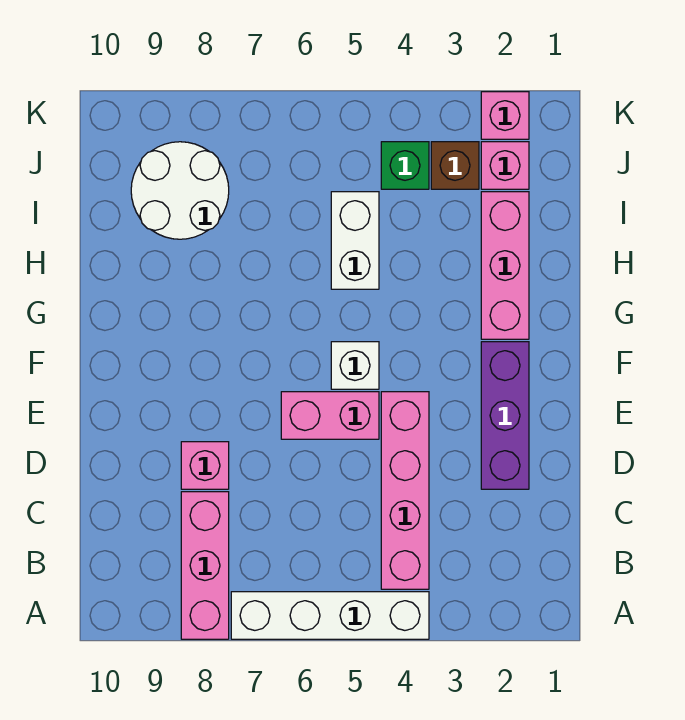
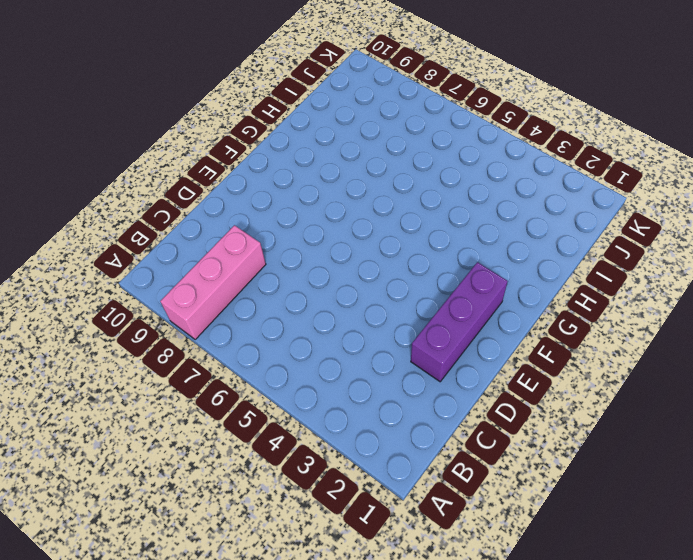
none -> white 1x4 brick [231,592,429,639]
none -> pink 1x4 brick [381,392,429,589]
none -> pink 1x1 brick [181,442,229,489]

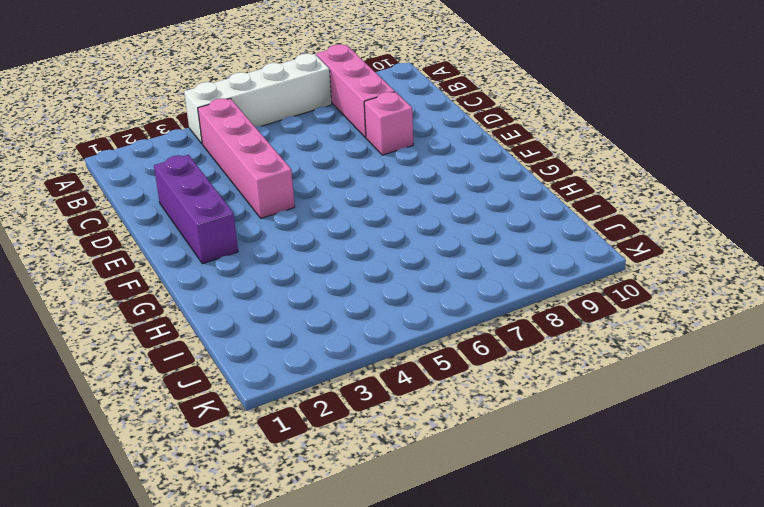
none -> pink 1x2 brick [281,392,379,439]
none -> white 1x1 brick [331,342,379,389]
none -> pink 1x3 brick [481,192,529,339]

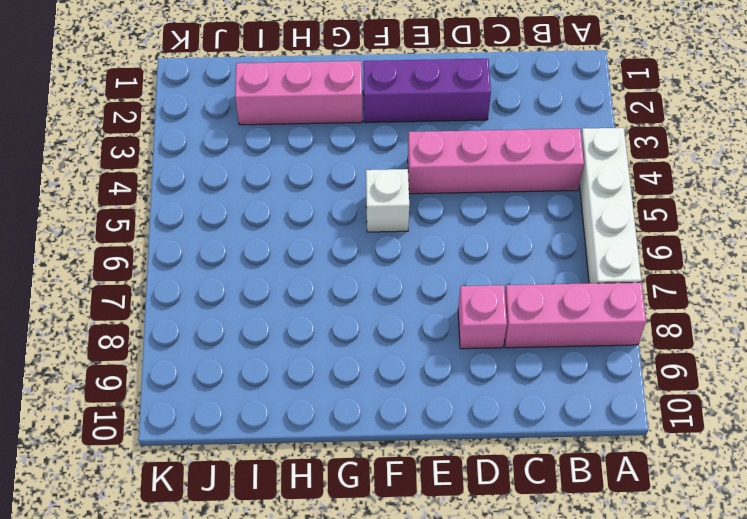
none -> pink 1x2 brick [281,392,379,439]
none -> white 1x2 brick [331,192,379,289]
none -> white 2x2 round brick [131,142,229,239]

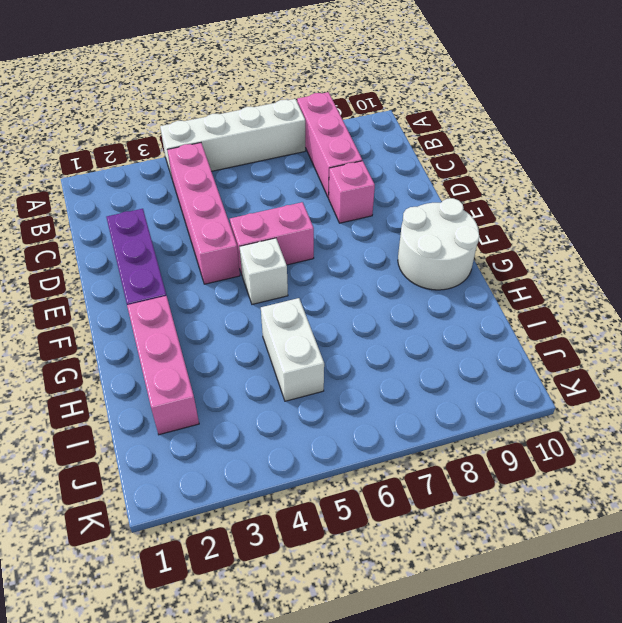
white 2x2 round brick [398,198,479,290] -> white 2x2 round brick moved to [131,142,229,239]
none -> pink 1x1 brick [481,142,529,189]
none -> brown 1x1 brick [431,142,479,189]
none -> green 1x1 brick [381,142,429,189]

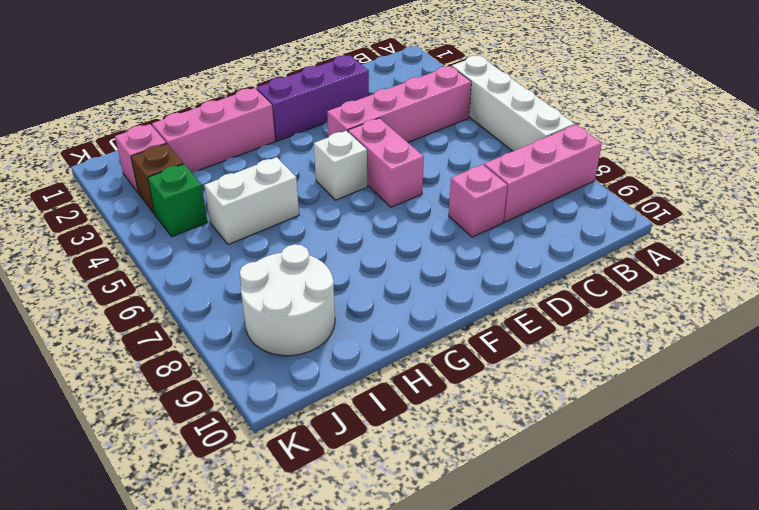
none -> pink 1x1 brick [481,92,529,139]

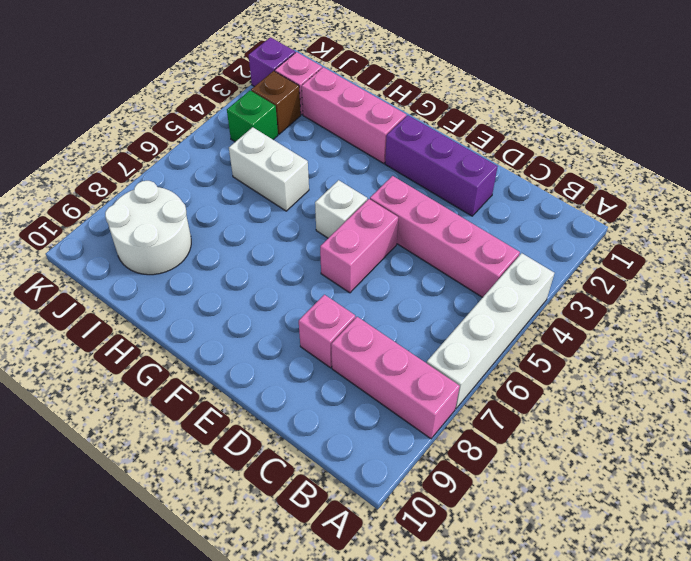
purple 1x1 brick [249,37,295,87] -> pink 1x1 brick [481,92,529,139]

